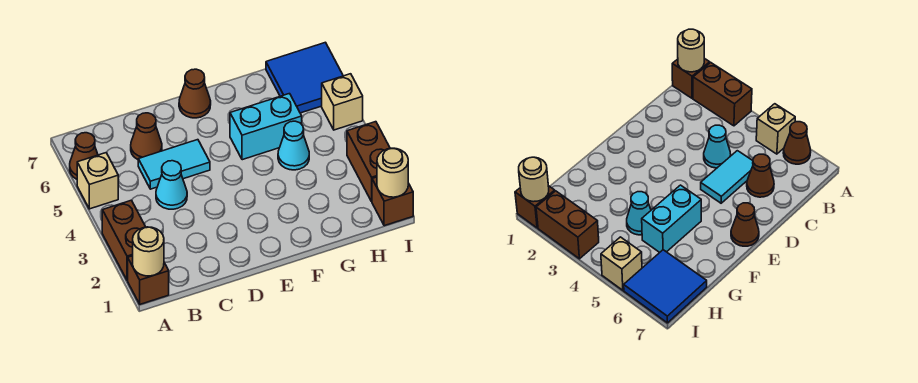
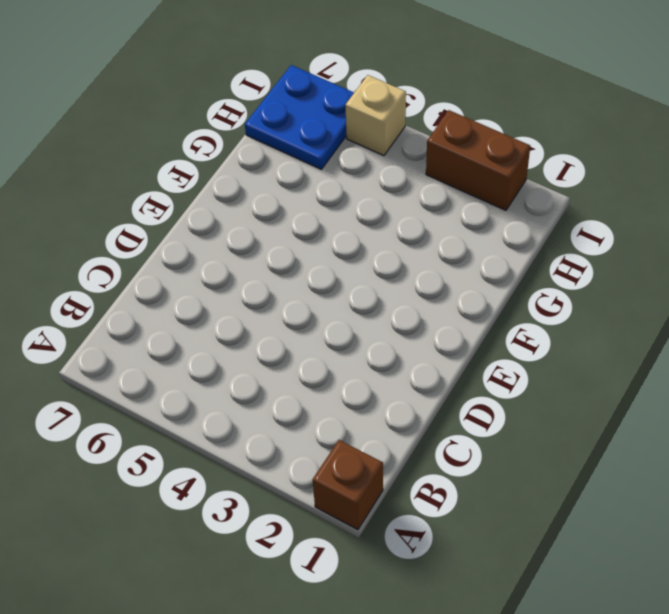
blue 2x2 plate [245,65,354,169] -> blue 2x2 tile [266,42,343,113]
none -> brown 1x2 brick [102,200,145,281]
none -> tan 1x1 brick [77,153,118,209]
none -> brown 1x1 cone [70,133,98,179]

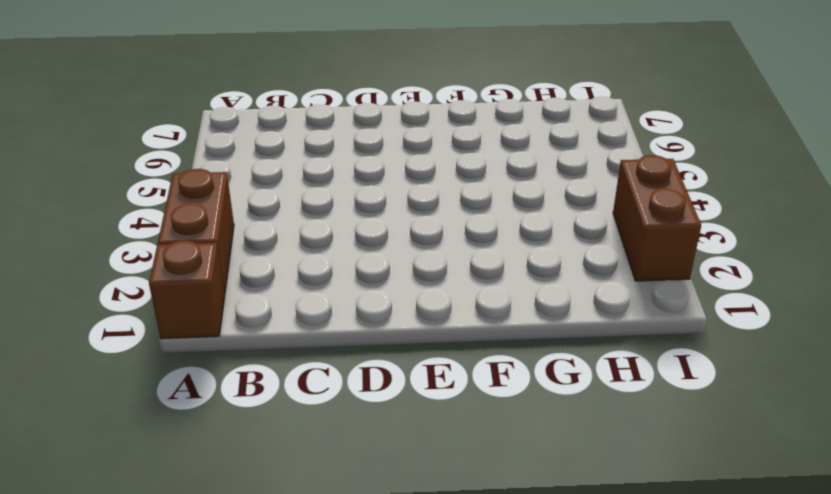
none -> tan 1x1 brick [77,153,118,209]
none -> brown 1x1 cone [70,133,98,179]
none -> cyan 1x1 cone [156,161,187,209]

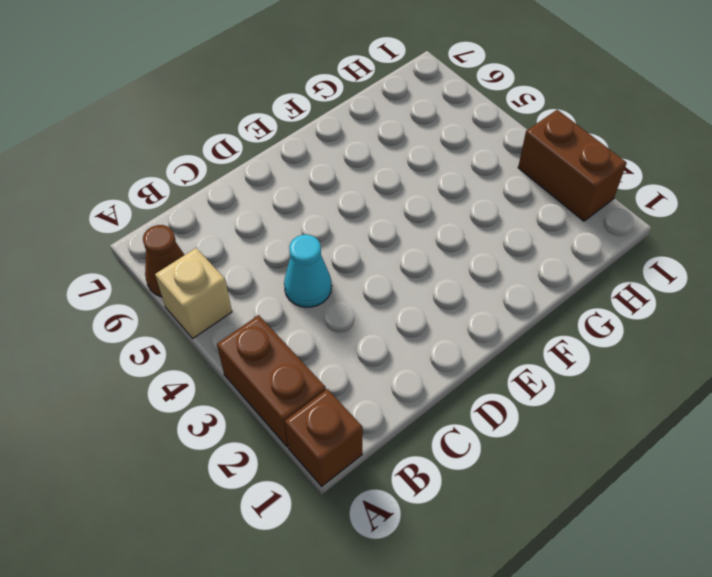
none -> cyan 1x2 tile [138,140,210,189]
none -> brown 1x1 cone [131,113,162,159]
none -> brown 1x1 cone [179,69,211,118]

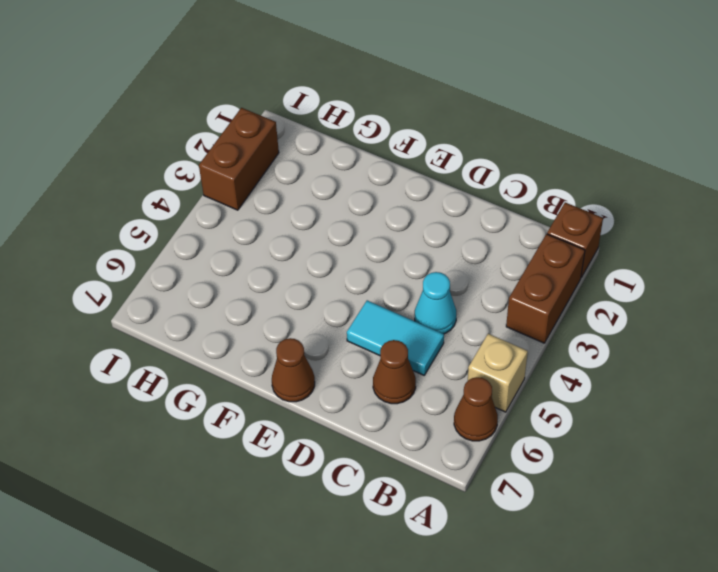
none -> cyan 1x2 brick [230,94,302,160]
none -> cyan 1x1 cone [278,121,309,170]
none -> blue 2x2 tile [266,42,343,113]

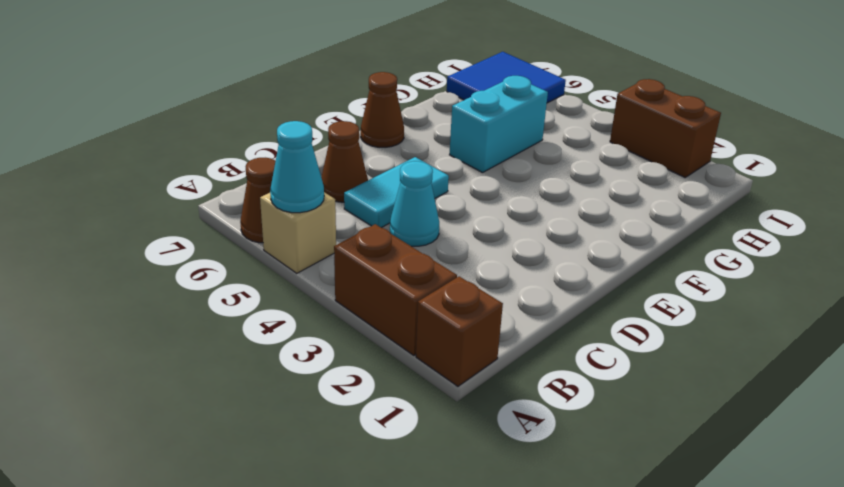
cyan 1x1 cone [270,121,324,213] -> cyan 1x1 cone moved to [278,121,309,170]
none -> brown 1x1 brick [372,177,413,226]
none -> tan 1x1 brick [322,74,363,130]
none -> tan 1x1 round brick [133,227,164,276]

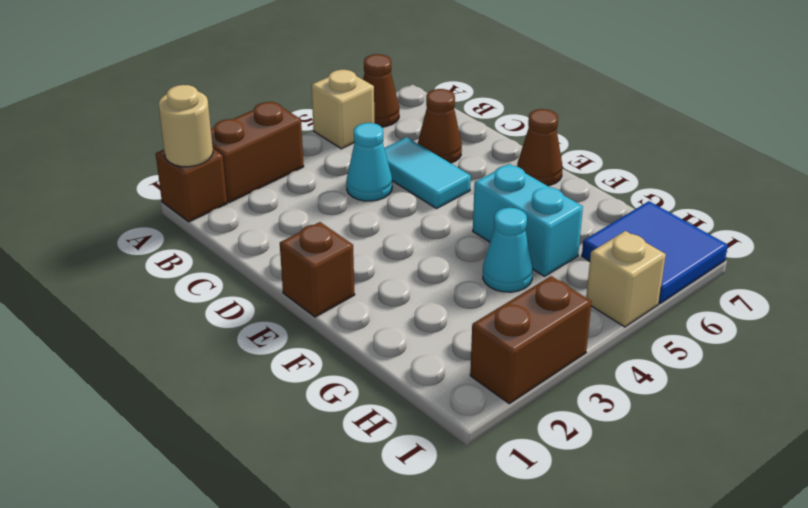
brown 1x1 brick [280,222,355,317] -> brown 1x1 brick moved to [372,177,413,226]
none -> tan 1x1 round brick [377,148,408,197]

